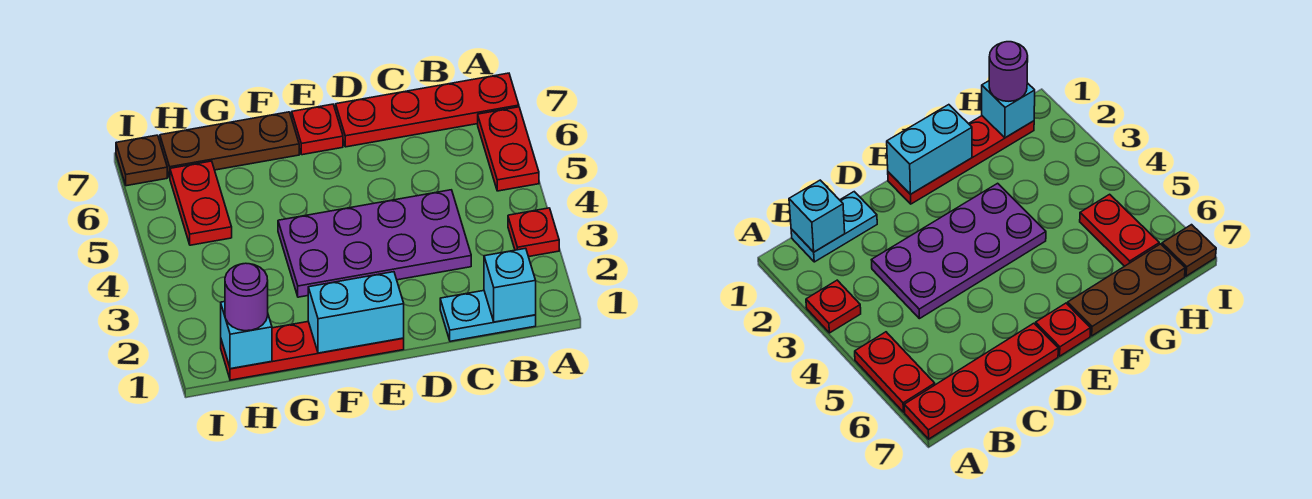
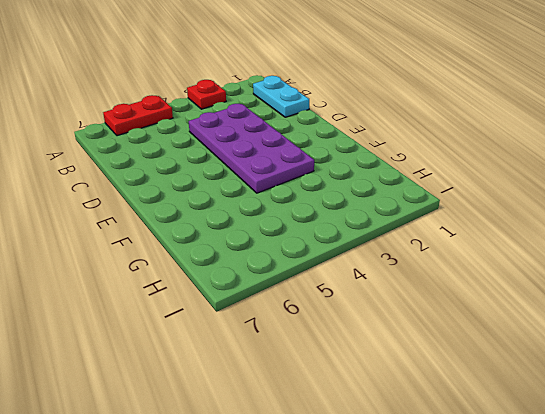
none -> red 1x4 plate [336,73,519,147]
none -> red 1x4 plate [221,322,404,380]
none -> red 1x1 plate [292,104,343,155]

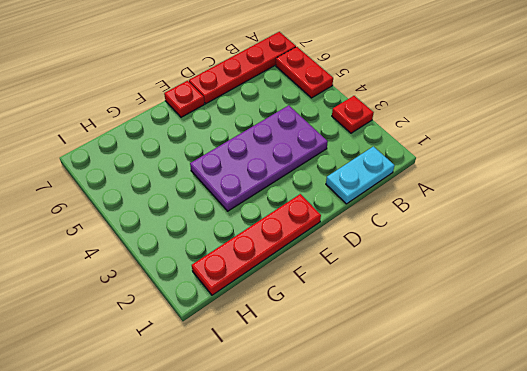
none -> brown 1x3 plate [160,112,299,178]
none -> red 1x2 plate [170,161,232,245]
none -> brown 1x1 plate [116,135,167,186]

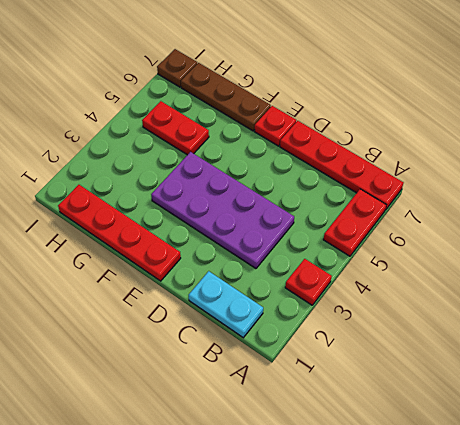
red 1x2 plate [142,101,209,155] -> red 1x2 plate turned to [170,161,232,245]
none -> cyan 1x1 brick [484,248,536,322]
none -> cyan 1x2 brick [308,272,404,353]
none -> cyan 1x1 brick [221,302,272,369]

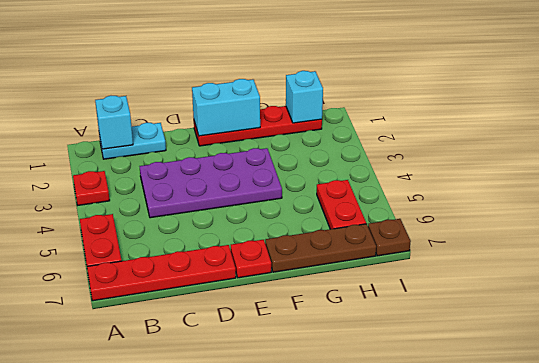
none -> purple 1x1 round brick [225,263,268,331]

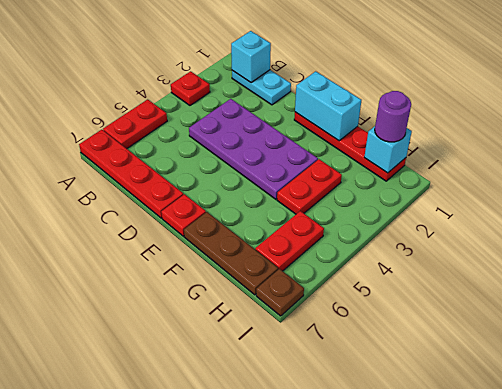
red 1x2 plate [277,159,342,214] -> none

